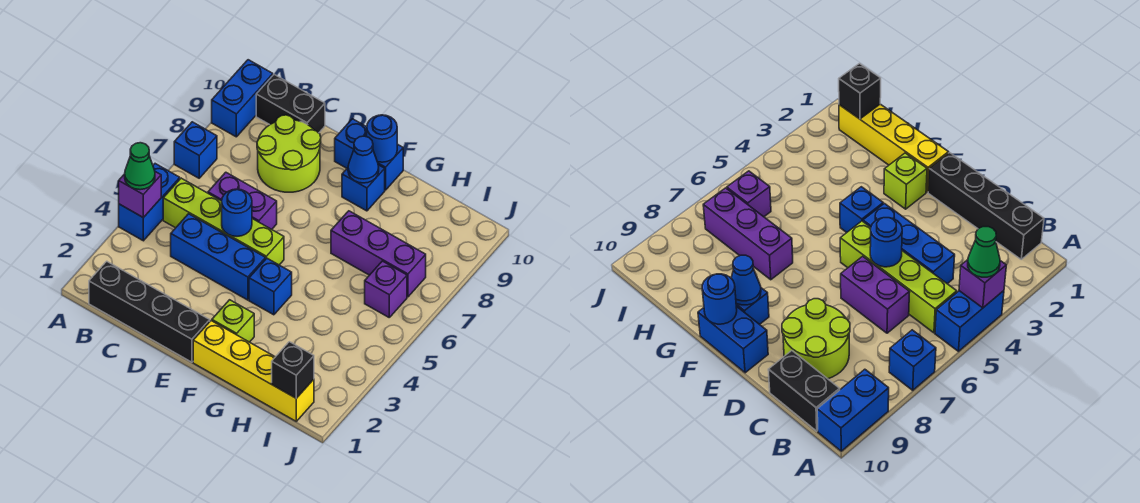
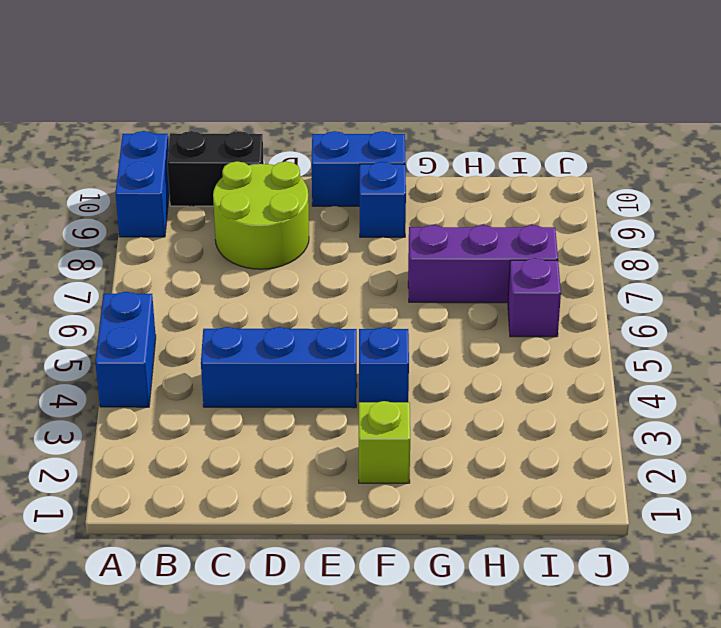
none -> blue 1x1 brick [174,122,217,178]
none -> black 1x4 brick [89,261,210,362]
none -> lime 1x4 brick [163,178,284,265]

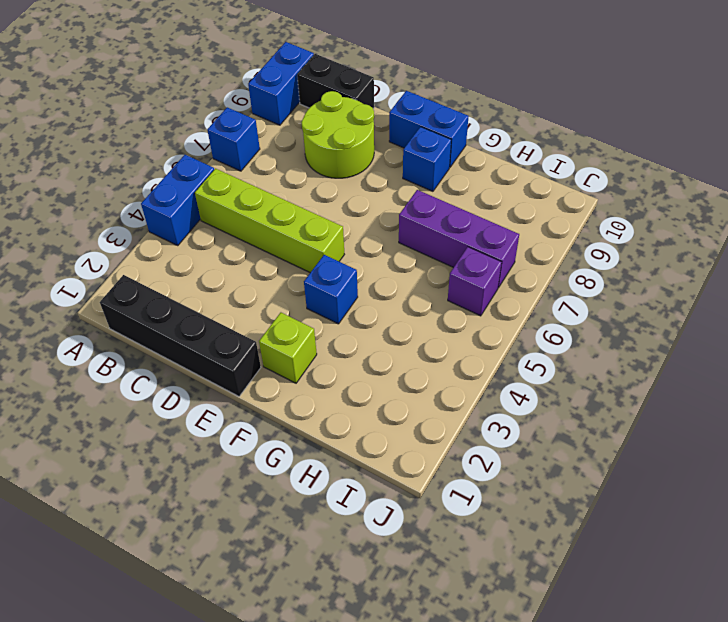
none -> blue 1x3 brick [171,214,266,300]
none -> purple 1x2 brick [208,172,277,229]
none -> yellow 1x4 brick [193,321,314,421]

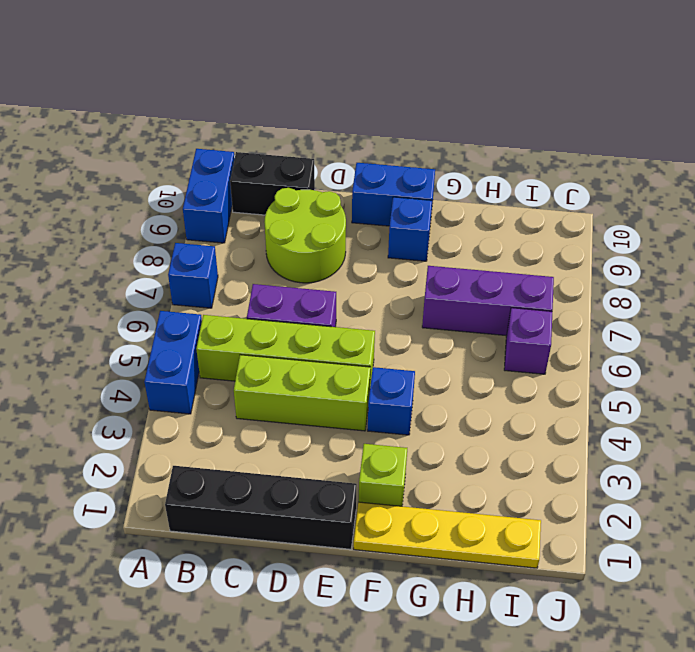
lime 1x3 brick [234,355,371,431] -> blue 1x3 brick [171,214,266,300]
yellow 1x4 plate [354,502,541,568] -> yellow 1x4 brick [193,321,314,421]
none -> purple 1x1 brick [119,172,161,218]
none -> blue 1x1 round brick [222,189,252,236]
none -> blue 1x1 cone [348,136,379,183]

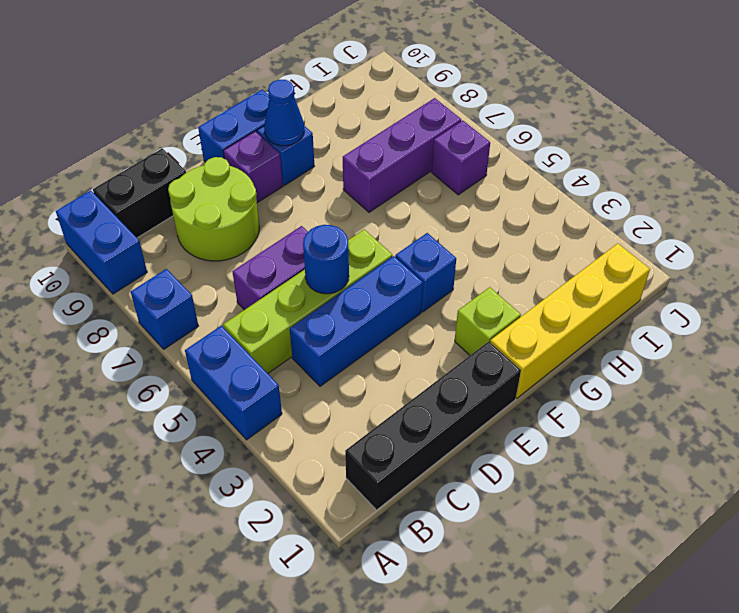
purple 1x1 brick [223,131,283,203] -> purple 1x1 brick moved to [119,172,161,218]
none -> blue 1x1 round brick [367,115,397,162]
none -> black 1x1 brick [272,342,314,398]
none -> green 1x1 cone [125,143,155,190]

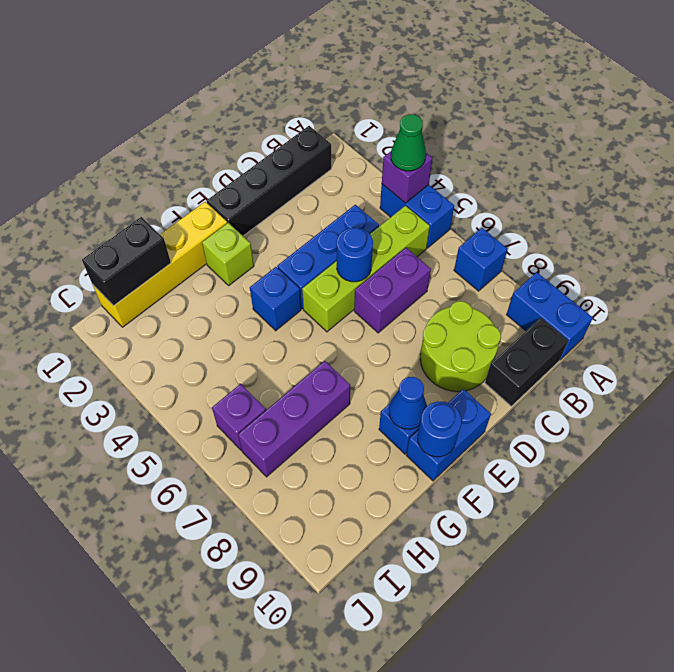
black 1x2 brick [82,217,171,306] -> black 1x1 brick [272,342,314,398]

